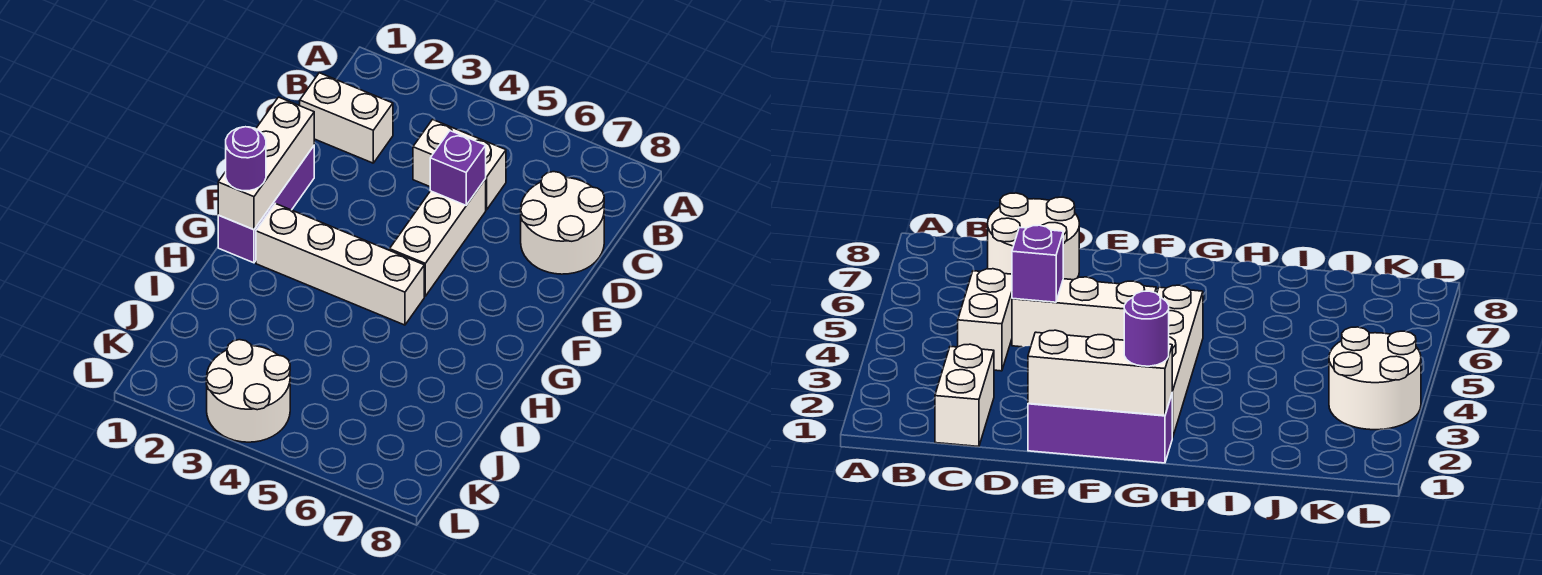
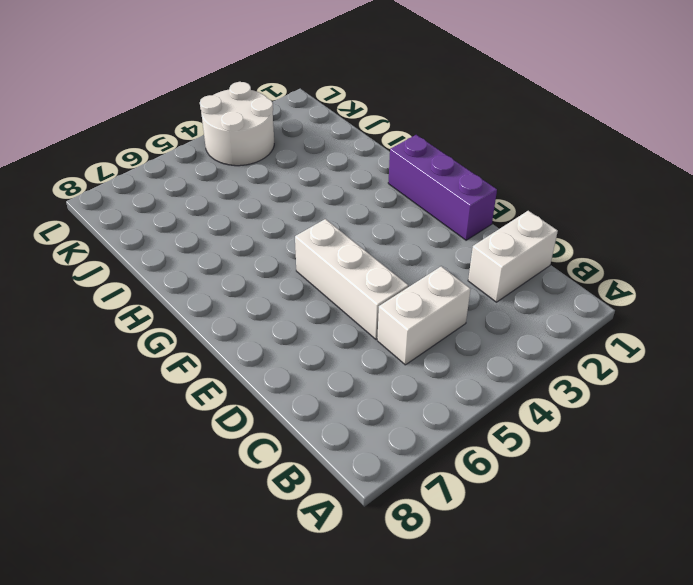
none -> white 2x2 round brick [521,172,604,274]
none -> white 1x4 brick [256,204,424,325]

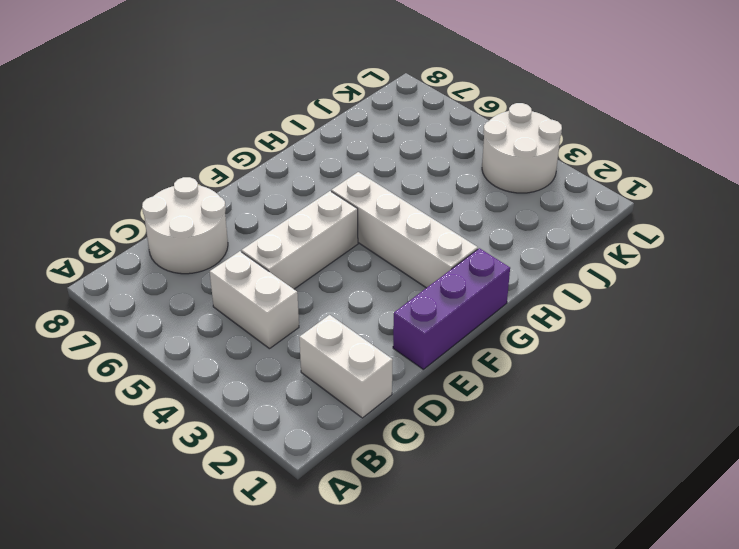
none -> purple 1x1 brick [430,131,486,205]
none -> white 1x3 brick [218,97,314,230]

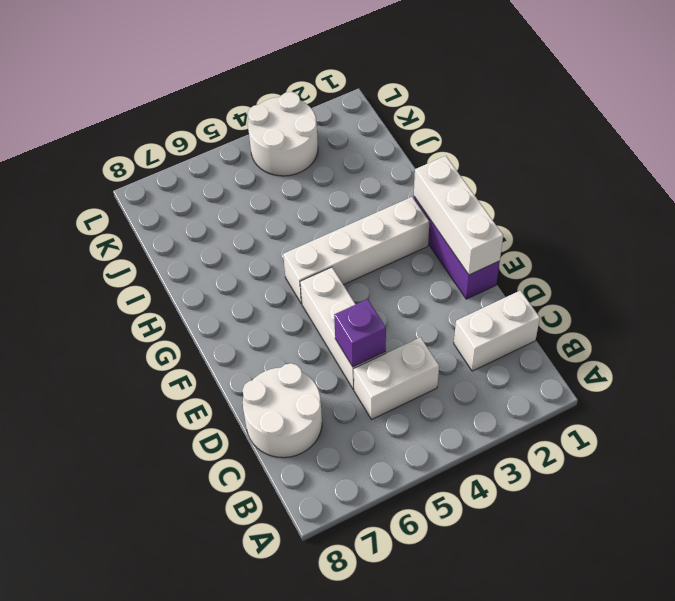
none -> purple 1x1 round brick [226,127,266,191]

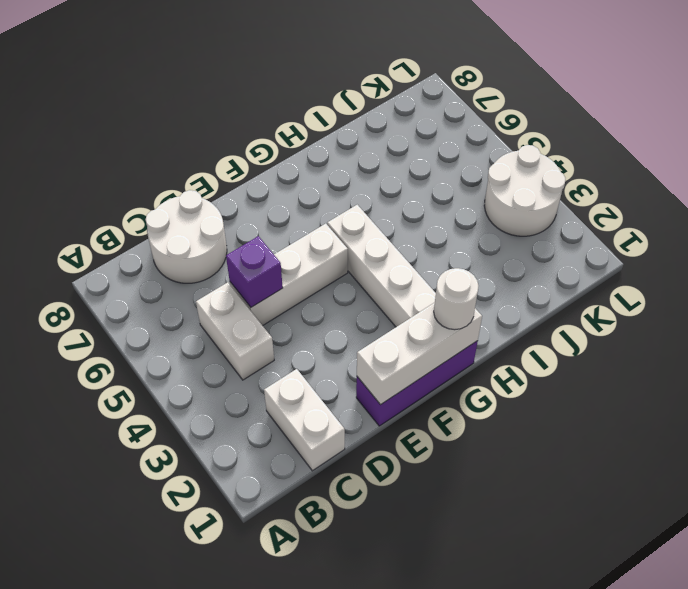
white 1x1 round brick [434,268,478,330] -> purple 1x1 round brick [226,127,266,191]

